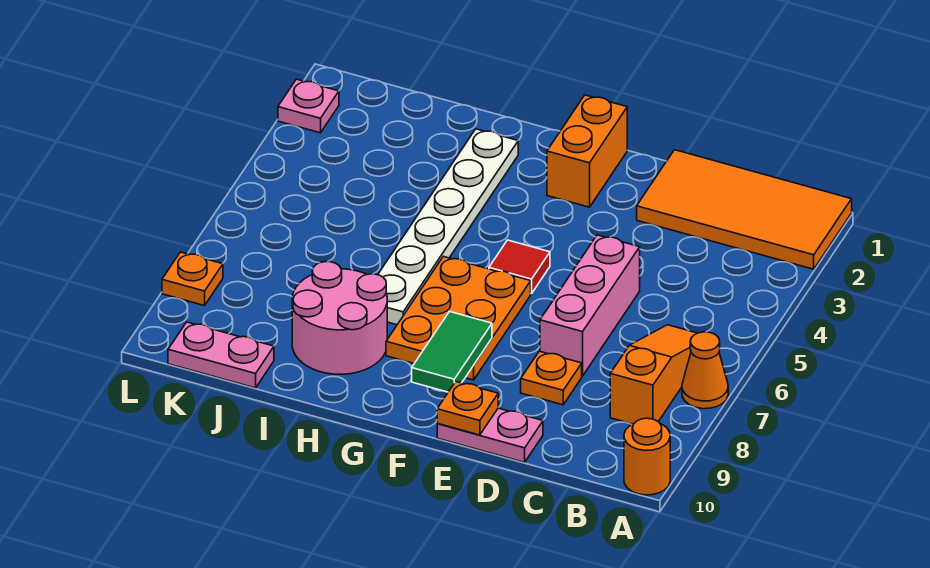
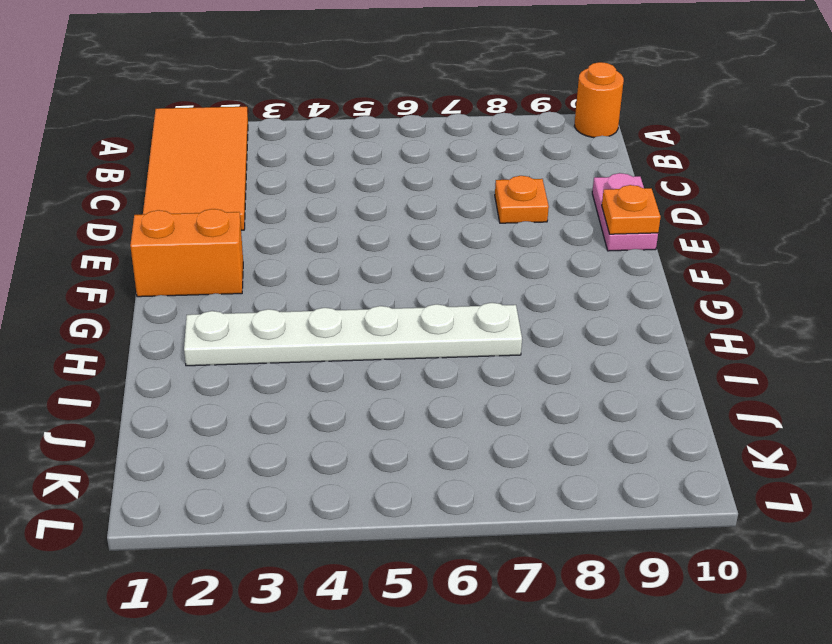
none -> orange 1x1 cone [682,332,728,409]
none -> orange 1x3 slope [610,325,697,424]
none -> pink 1x3 brick [540,235,640,376]

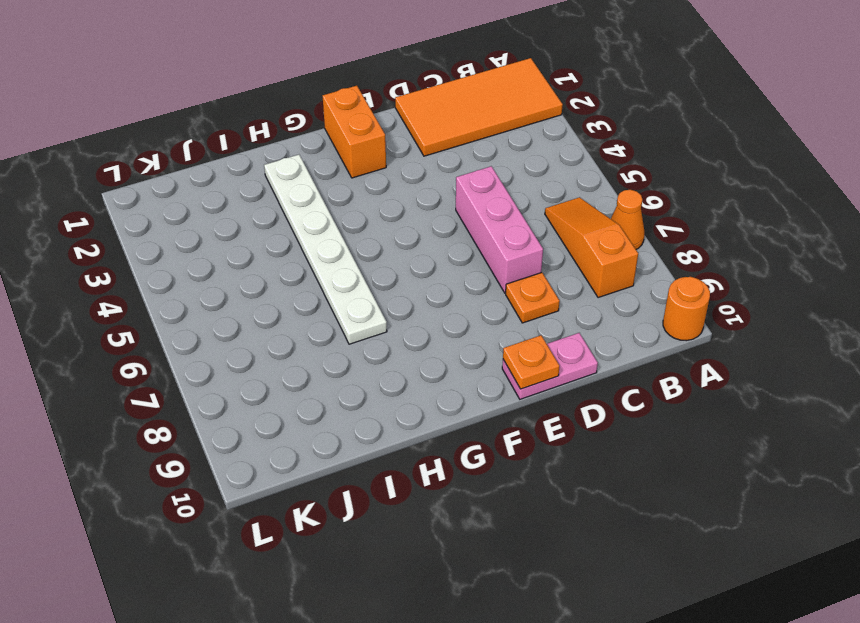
none -> red 1x1 tile [489,240,550,294]
none -> orange 2x3 plate [386,256,531,380]
none -> pink 2x2 round brick [292,262,387,374]

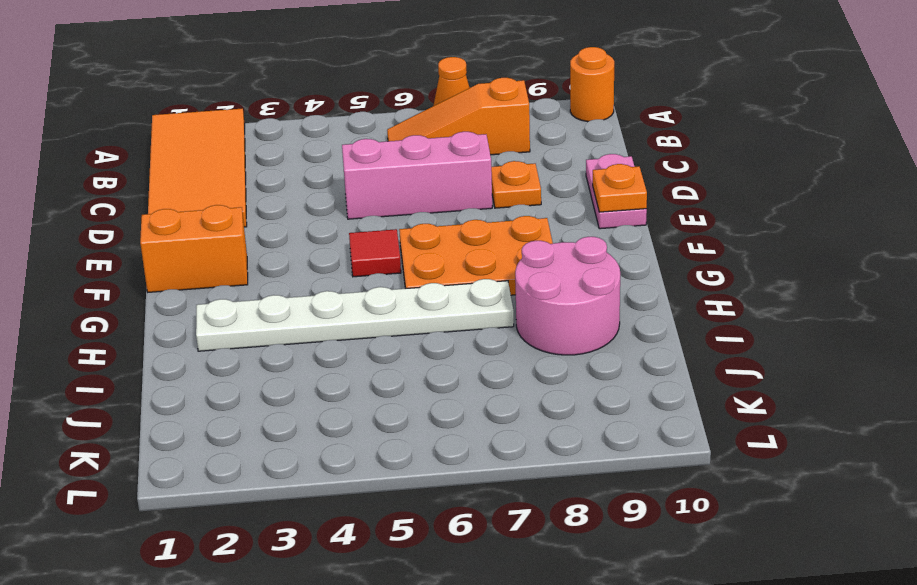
none -> pink 1x2 plate [168,322,274,388]
none -> pink 1x1 plate [278,79,339,133]
none -> orange 1x1 plate [162,252,223,306]

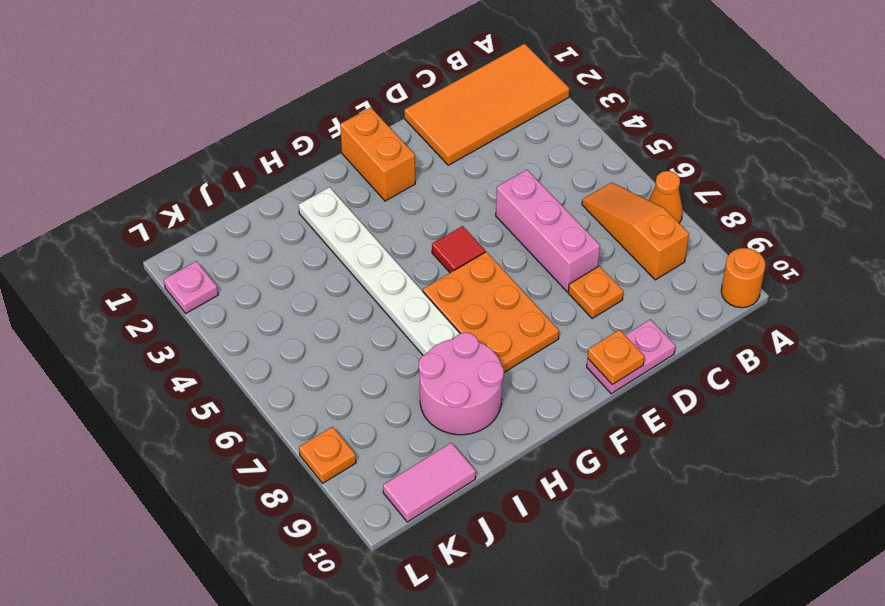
pink 1x2 tile [383,443,476,522] -> pink 1x2 plate [168,322,274,388]
none -> green 1x2 tile [412,312,492,392]

